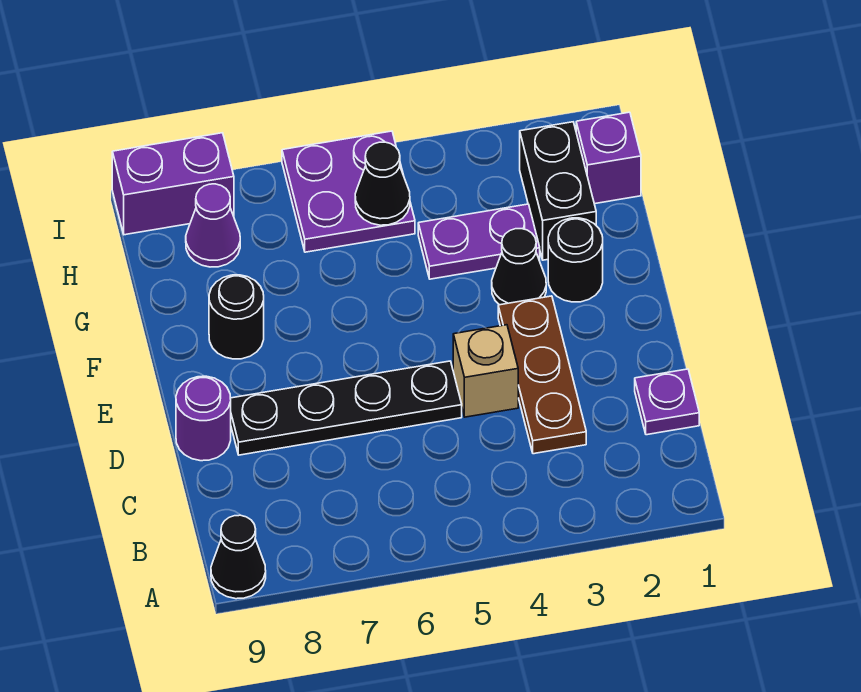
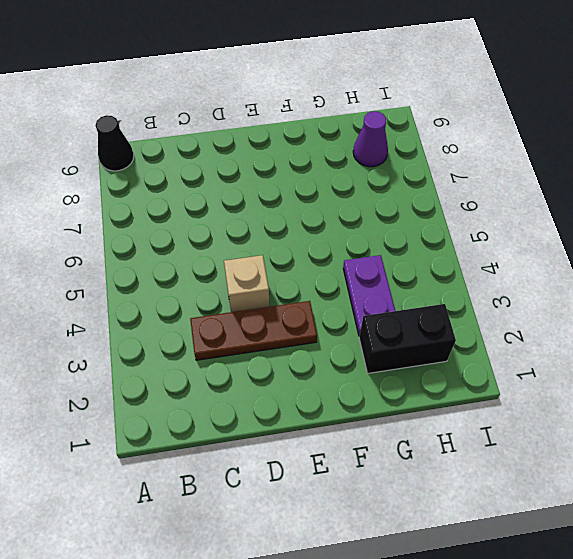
none -> purple 1x1 plate [635,369,699,435]
none -> black 1x4 plate [230,361,462,455]
none -> purple 1x1 round brick [176,376,231,461]

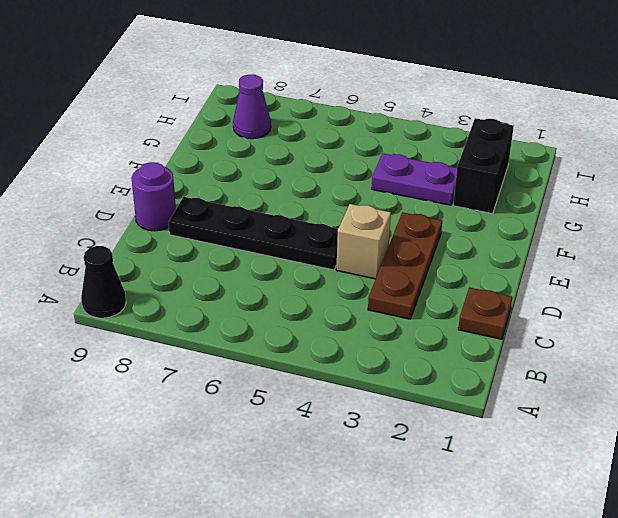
brown 1x1 plate [458,287,512,339] -> purple 1x1 plate [635,369,699,435]
none -> black 1x1 round brick [548,218,603,302]
none -> black 1x1 cone [492,229,546,305]
none -> black 1x1 round brick [209,275,264,359]

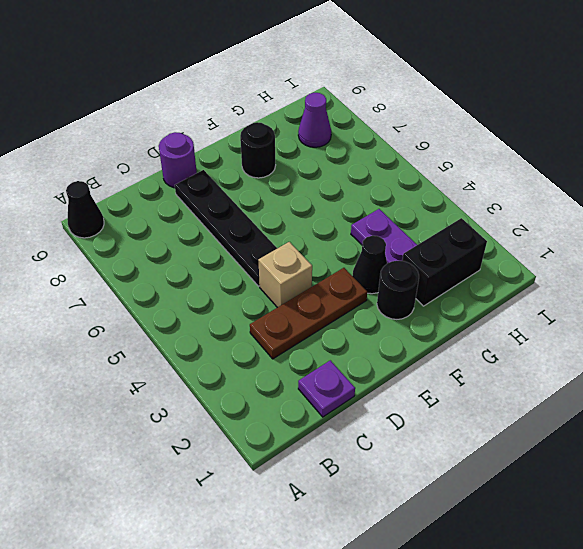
none -> purple 1x1 brick [576,112,641,204]
none -> purple 2x2 plate [282,131,415,252]
none -> purple 1x2 brick [112,133,234,235]

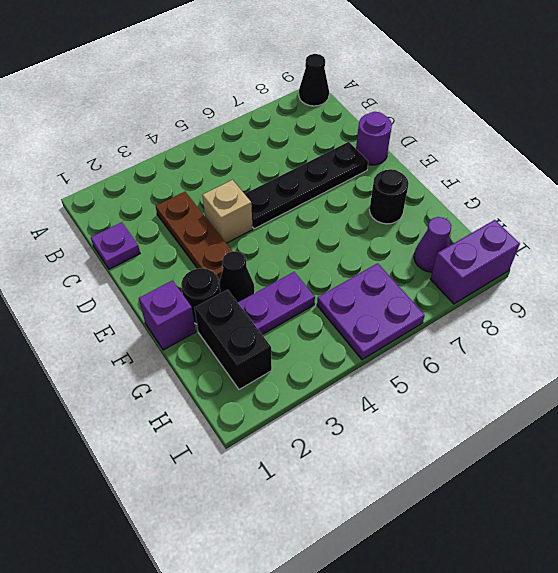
purple 1x1 brick [139,280,196,350] -> purple 1x1 brick moved to [576,112,641,204]
none -> black 1x1 cone [355,142,410,225]

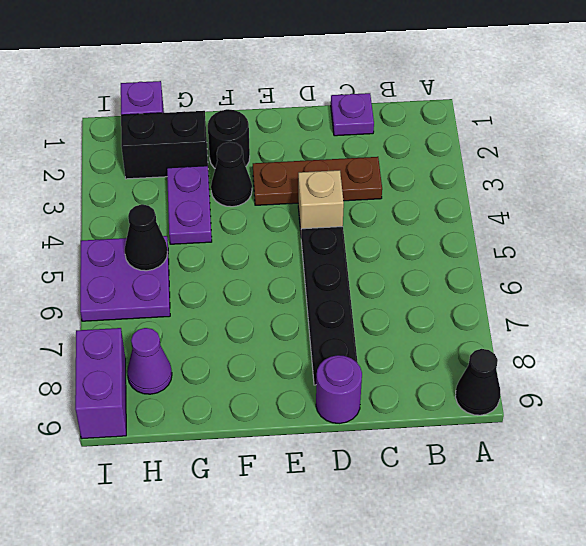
none -> black 1x1 round brick [209,275,264,359]

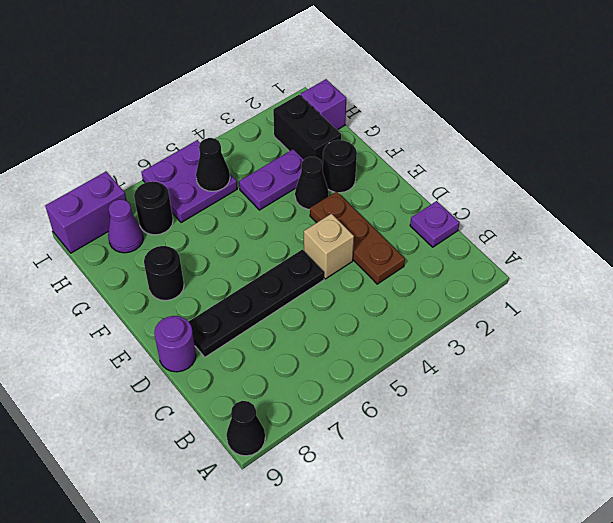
black 1x1 round brick [134,181,173,235] -> none

